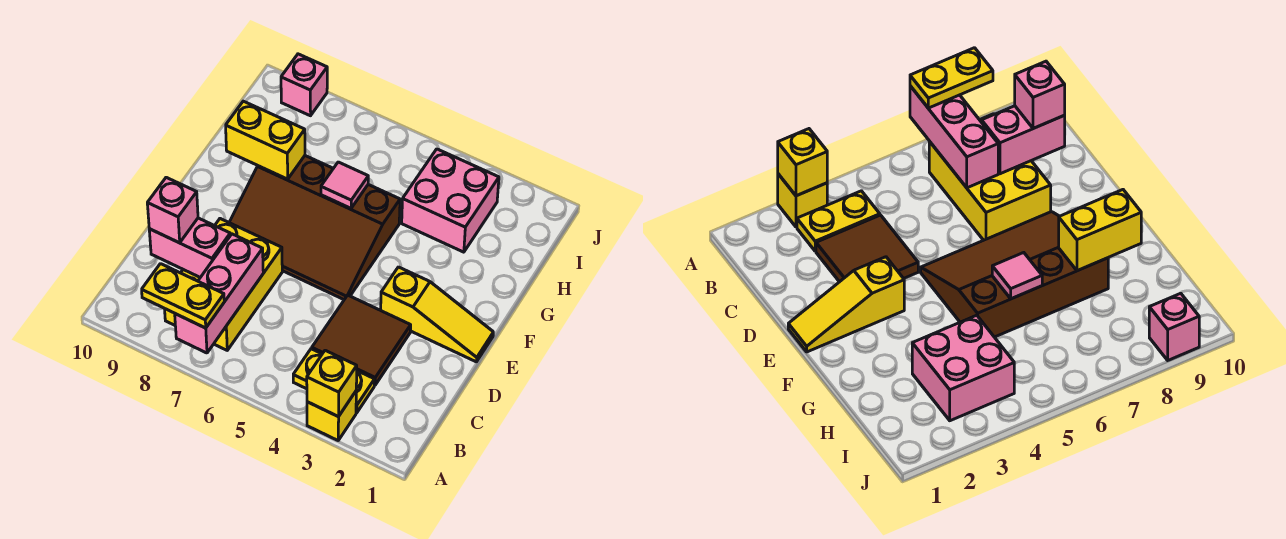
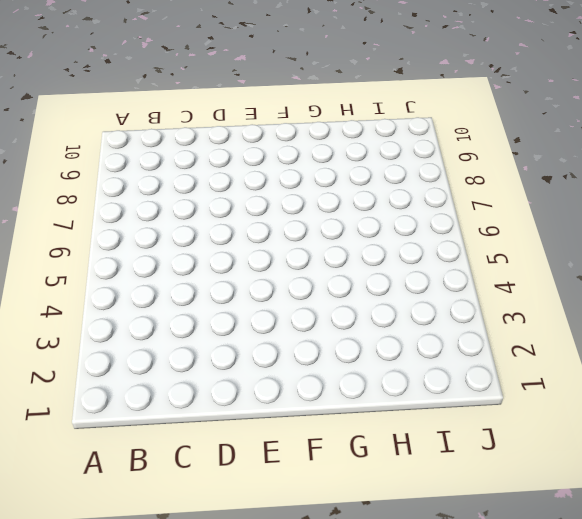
none -> yellow 1x1 brick [307,391,356,440]
none -> yellow 1x2 plate [293,349,375,413]
none -> yellow 2x3 brick [165,219,282,350]

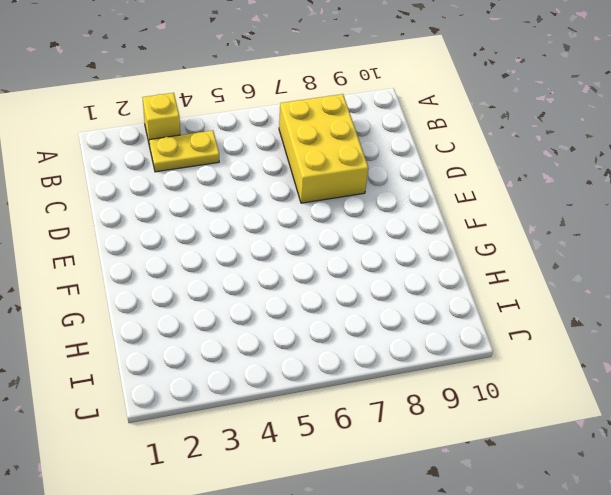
none -> brown 2x2 tile [312,295,411,385]
none -> yellow 1x3 slope [381,267,493,362]
none -> brown 3x4 slope [229,156,400,299]

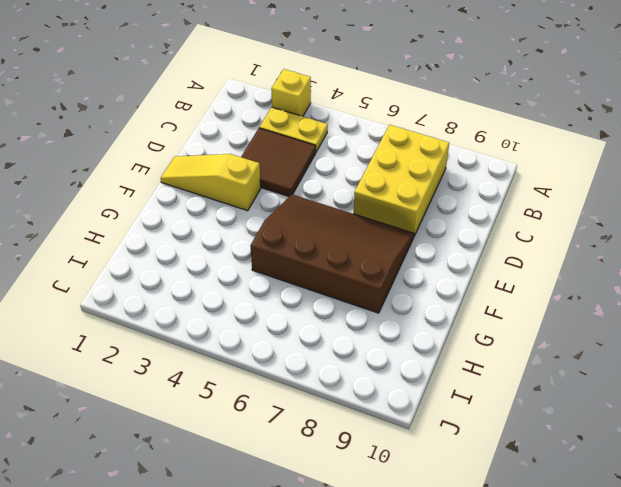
none -> pink 2x2 brick [402,149,499,252]
none -> pink 1x1 brick [281,54,327,116]
none -> yellow 1x1 brick [307,350,357,417]

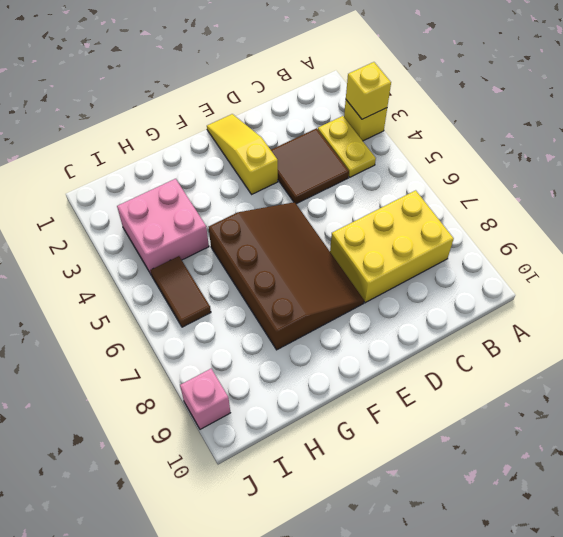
brown 1x2 tile [150,256,211,327] -> none
none -> pink 1x3 brick [175,234,263,353]
none -> pink 1x2 brick [149,218,230,277]
none -> pink 1x1 tile [321,162,368,208]

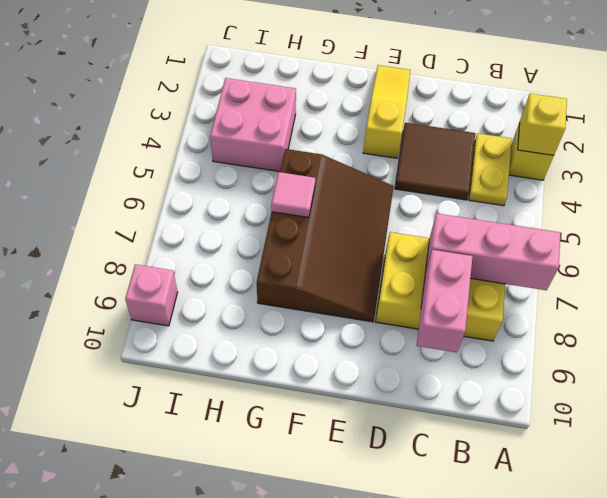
none -> yellow 1x2 brick [226,101,305,179]
none -> yellow 1x2 plate [142,264,224,328]
none -> pink 1x1 brick [147,177,198,243]

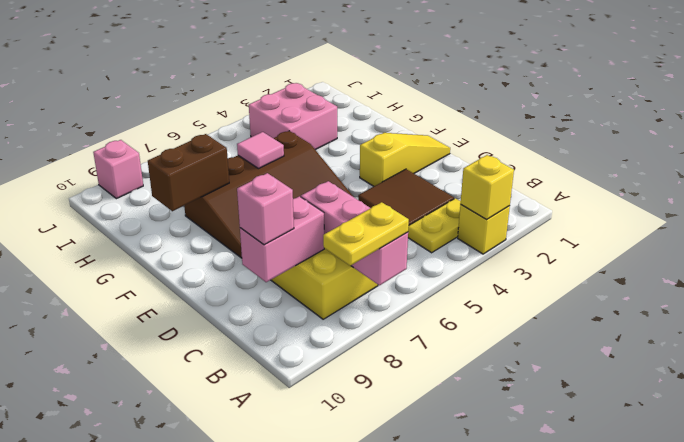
brown 1x2 brick [148,134,229,211] -> yellow 1x2 brick [226,101,305,179]

